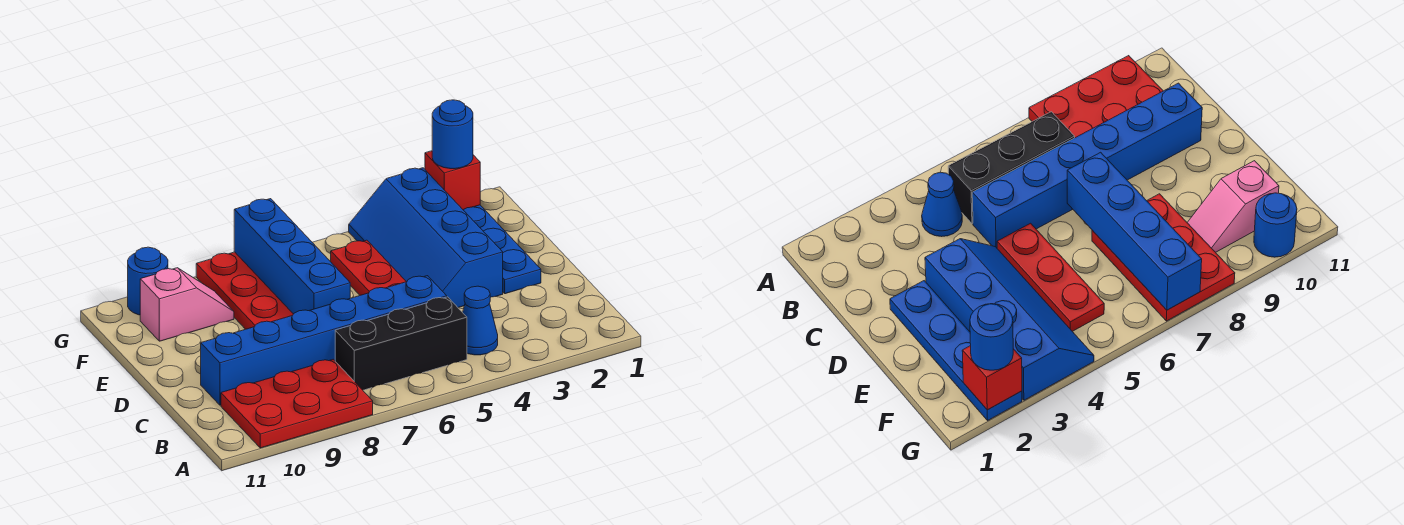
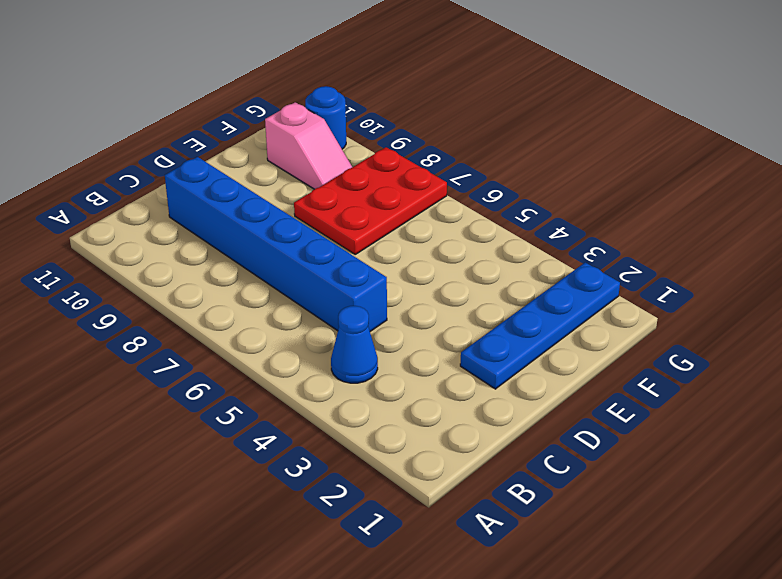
none -> red 2x3 plate [221,359,373,448]
none -> black 1x3 brick [335,297,467,390]
none -> blue 2x4 slope [349,168,503,308]

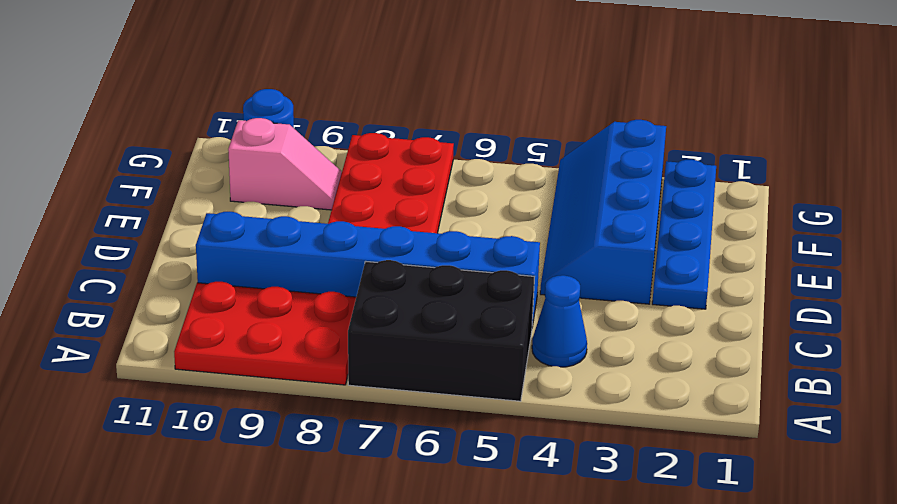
black 2x3 brick [348,260,535,401] -> black 1x3 brick [335,297,467,390]
none -> red 1x3 plate [331,240,406,295]
none -> blue 1x4 brick [234,199,350,314]
none -> red 1x1 brick [425,151,480,210]

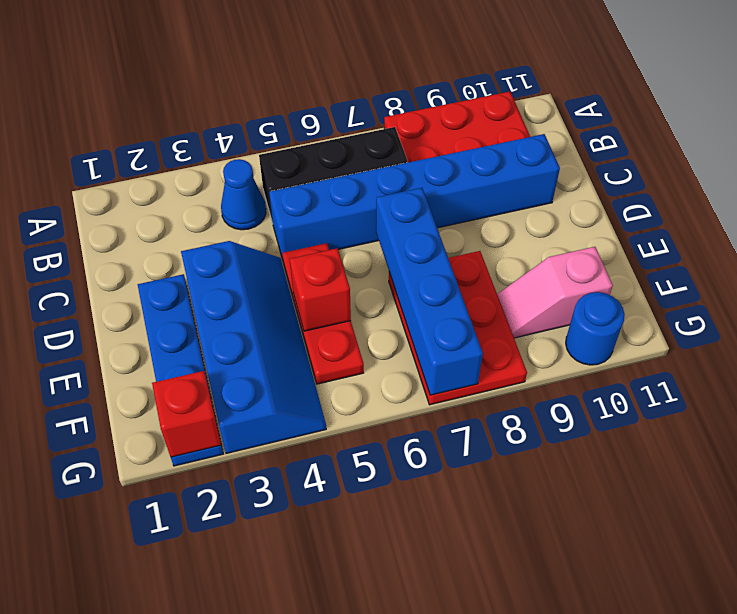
red 1x1 brick [290,248,351,331] -> none
none -> blue 1x1 round brick [432,100,473,169]

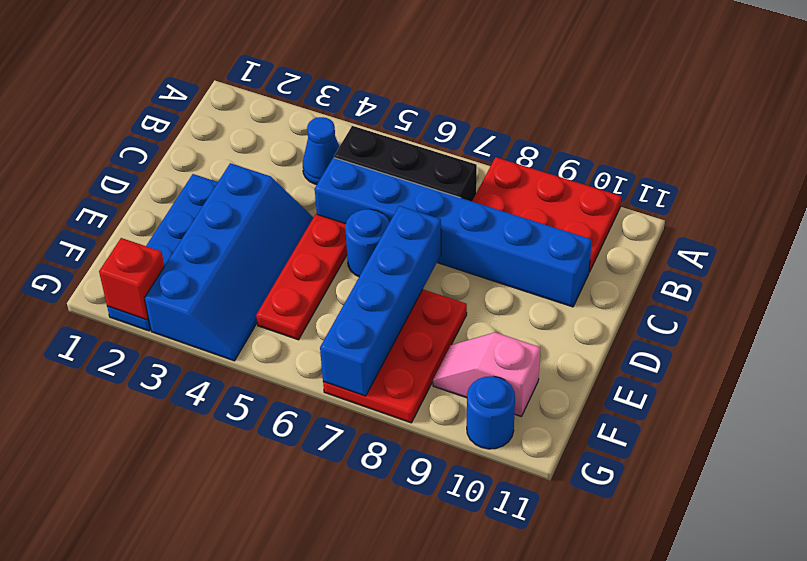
blue 1x1 round brick [345,209,390,277] -> blue 1x1 round brick moved to [432,100,473,169]

